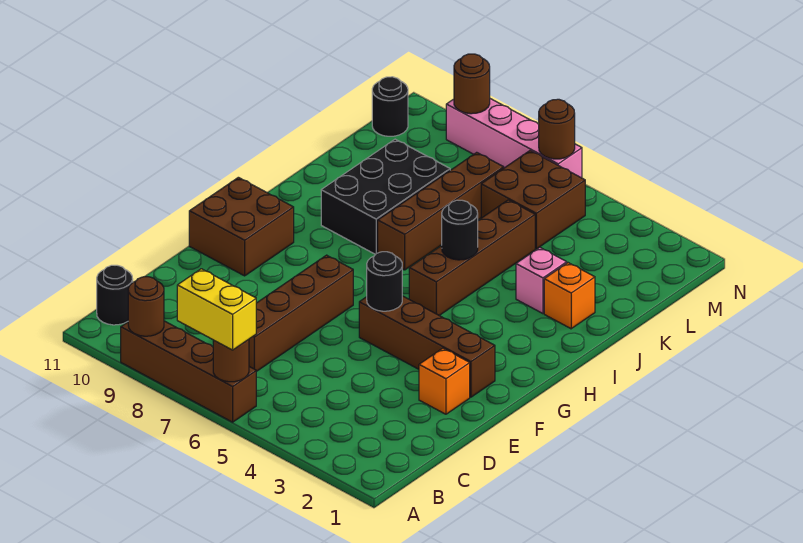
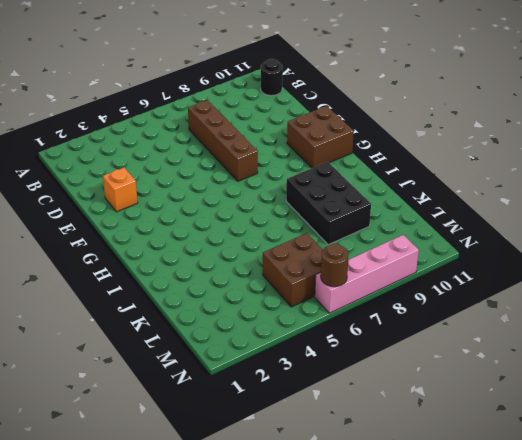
none -> brown 1x4 brick [121,321,256,422]
none -> brown 1x4 brick [359,296,495,397]
none -> brown 1x4 brick [409,200,535,316]

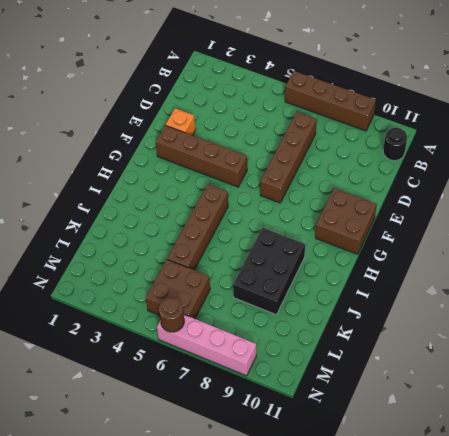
none -> brown 1x4 brick [378,152,504,270]
none -> orange 1x1 brick [544,263,595,329]
none -> pink 1x1 brick [516,247,567,314]

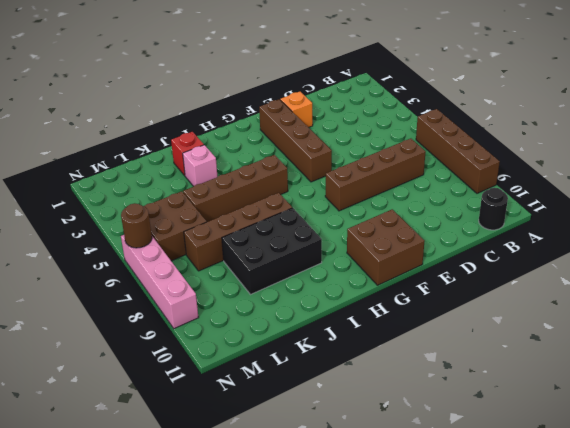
red 1x1 brick [171,132,204,175] -> orange 1x1 brick [544,263,595,329]
none -> black 1x1 round brick [372,77,408,136]
none -> brown 1x1 round brick [213,339,249,382]
none -> brown 1x1 round brick [128,277,164,336]

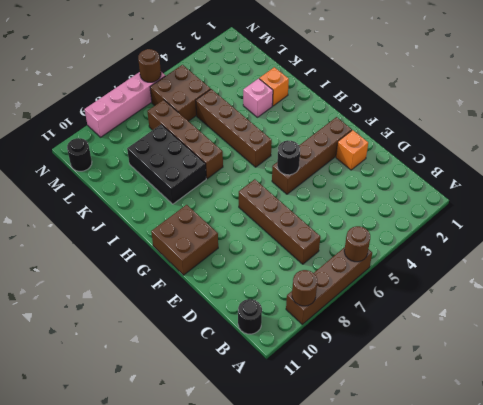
none -> black 1x1 round brick [442,200,478,260]
none -> brown 1x1 round brick [454,54,490,114]
none -> yellow 1x2 brick [177,269,256,350]

